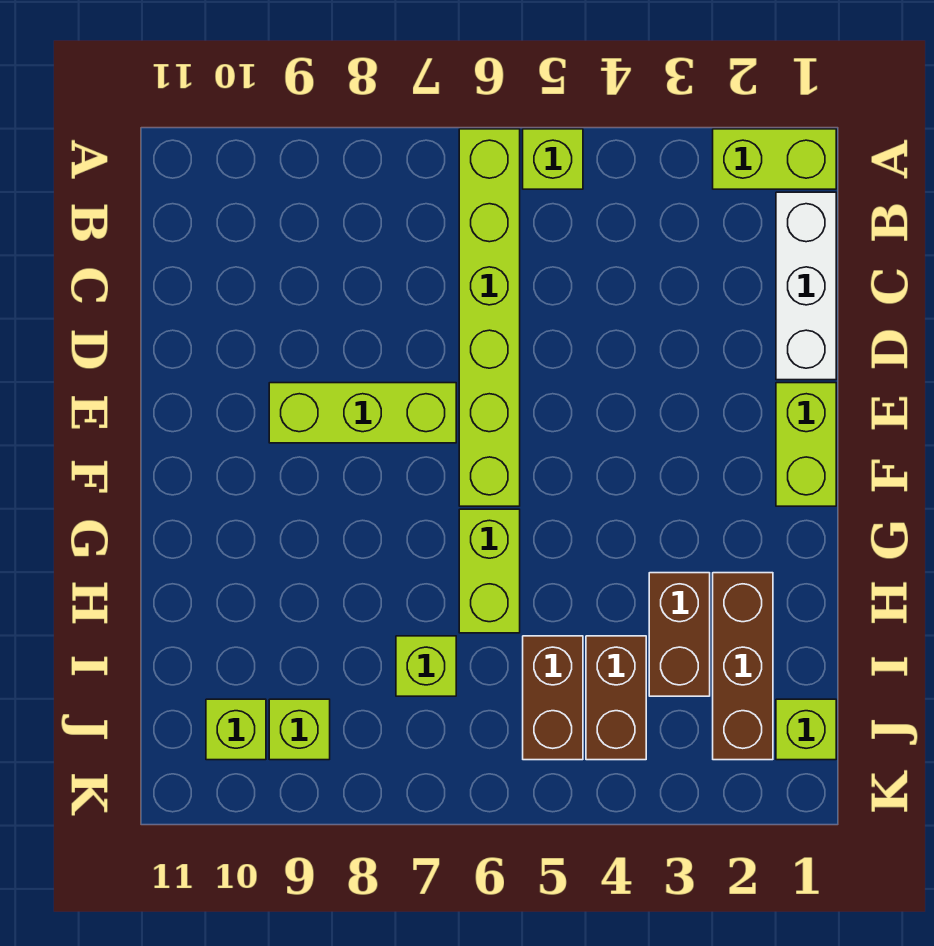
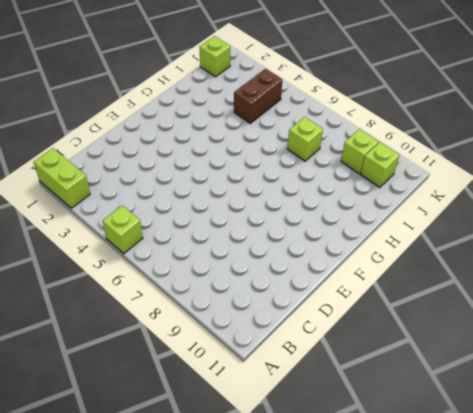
none -> lime 1x6 brick [459,129,520,506]
none -> white 1x3 brick [776,192,836,380]
none -> lime 1x2 brick [776,383,836,506]

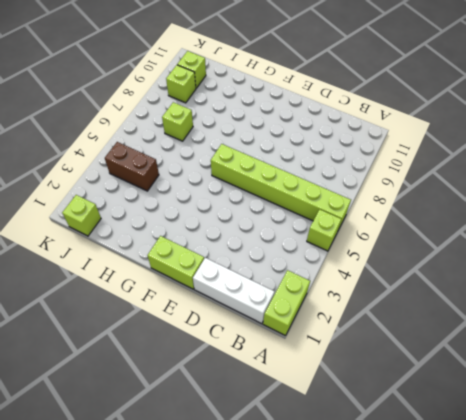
none -> lime 1x3 brick [269,383,456,443]
none -> lime 1x2 brick [459,509,520,633]
none -> brown 1x3 brick [713,573,773,760]

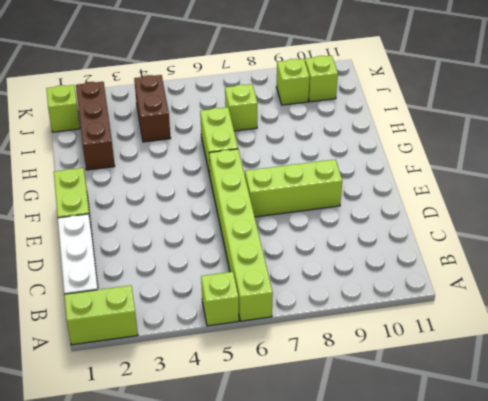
none -> brown 1x2 brick [649,573,710,696]
none -> brown 1x2 brick [523,636,583,760]

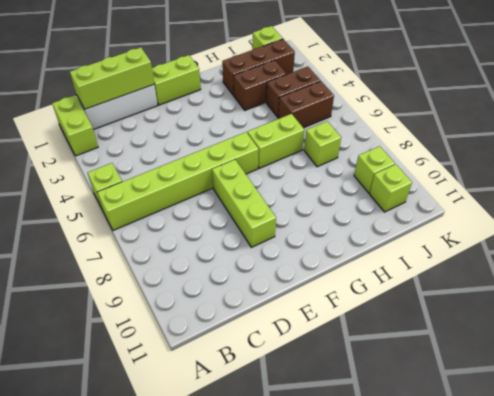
lime 1x3 brick [70,47,154,109] -> none

